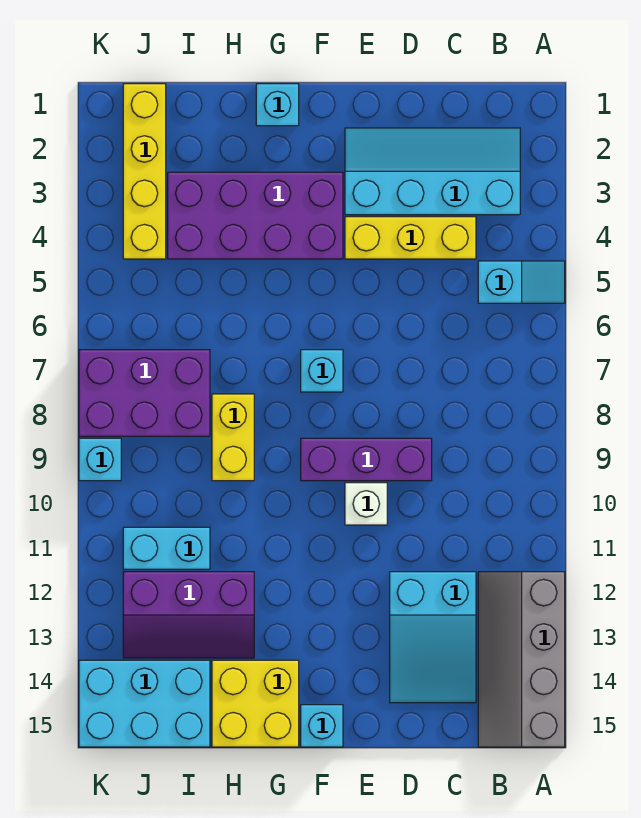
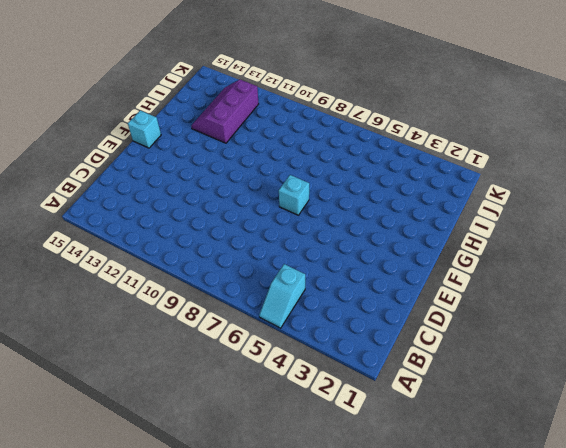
none -> grey 2x4 slope [478,572,565,747]
none -> cyan 2x4 slope [345,128,520,215]
none -> yellow 1x3 brick [345,217,476,259]

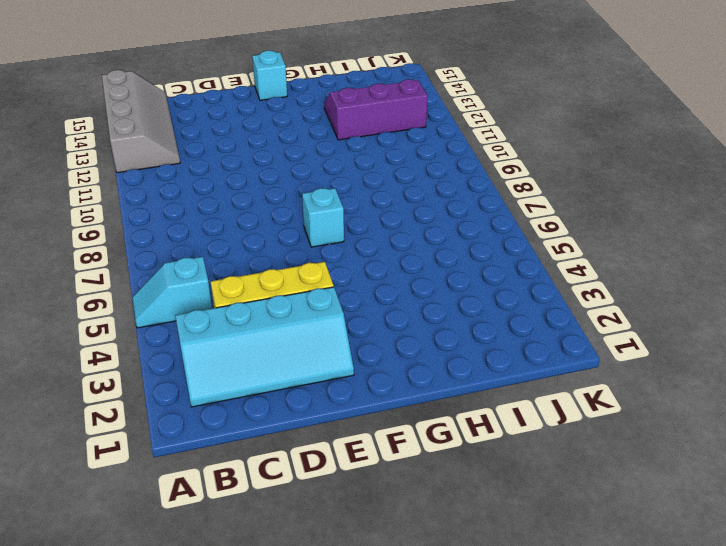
none -> cyan 2x3 slope [390,572,476,703]
none -> purple 1x3 brick [301,438,432,481]
none -> white 1x1 brick [345,483,387,525]

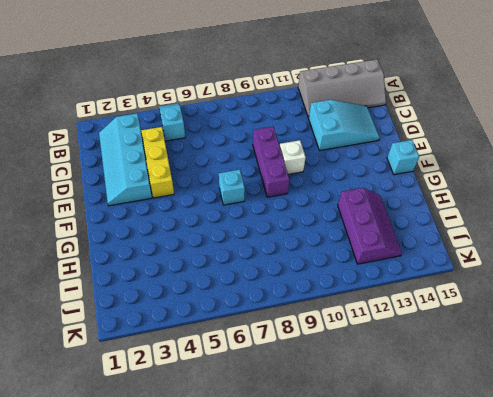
none -> purple 2x4 brick [168,172,343,259]
none -> cyan 1x1 brick [256,84,299,126]
none -> yellow 2x2 brick [212,660,299,747]

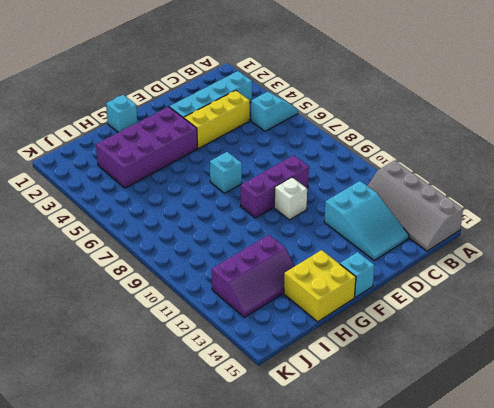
none -> yellow 1x2 brick [212,394,254,481]
none -> purple 2x3 brick [79,350,210,436]
none -> cyan 1x2 brick [123,527,210,569]

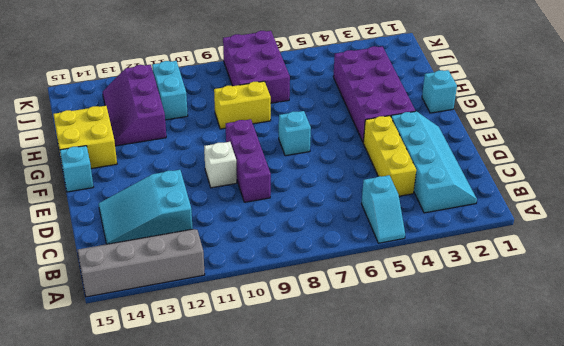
none -> cyan 2x3 brick [79,660,210,747]
none -> yellow 1x4 brick [123,84,166,259]
none -> cyan 1x1 brick [79,438,121,481]

